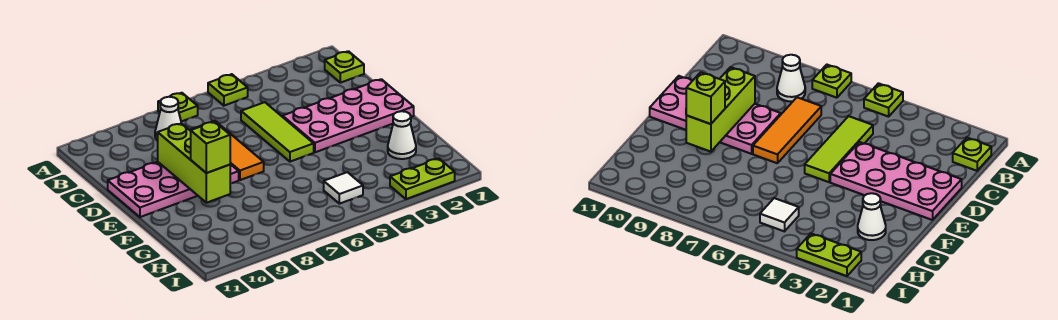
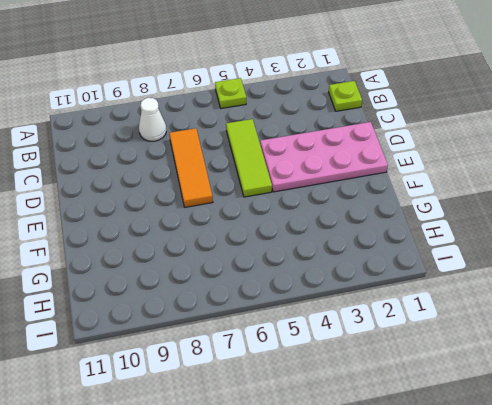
none -> lime 1x1 plate [158,93,198,122]
none -> pink 2x4 plate [108,162,239,217]
none -> white 1x1 cone [388,111,416,159]

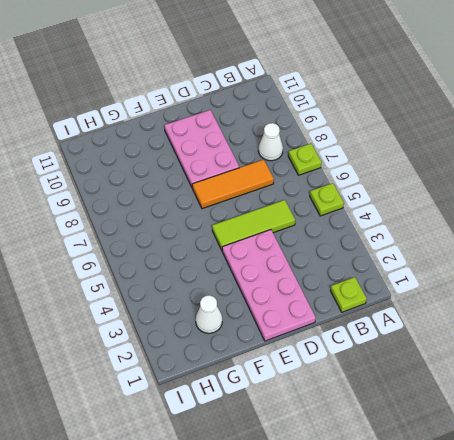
pink 2x3 plate [164,110,239,188] -> pink 2x4 plate [108,162,239,217]
none -> white 1x1 tile [324,172,363,204]
none -> lime 1x2 plate [390,159,455,199]
none -> lime 1x3 brick [158,123,230,203]

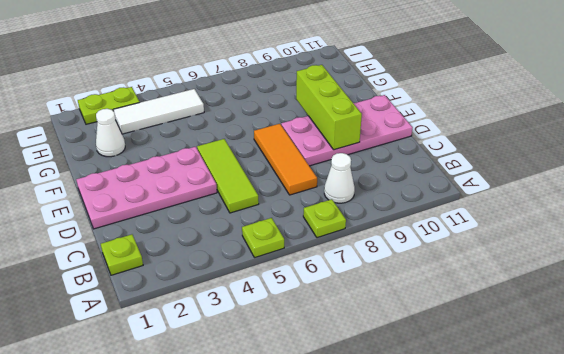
white 1x3 tile [113,89,204,134] -> white 1x1 tile [324,172,363,204]
none -> lime 1x1 brick [191,122,230,173]

